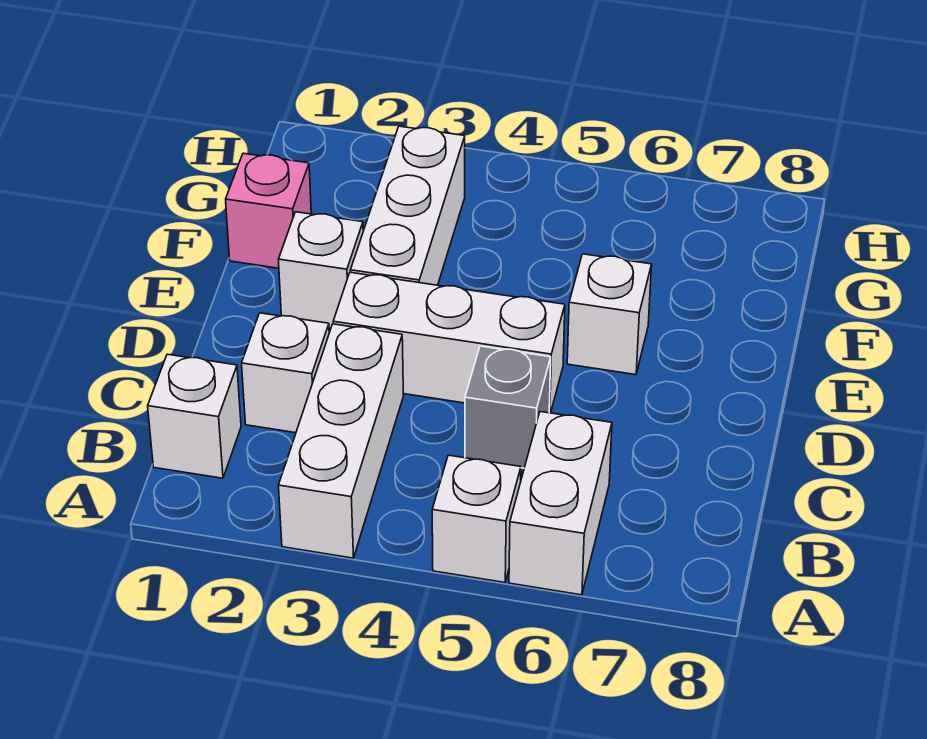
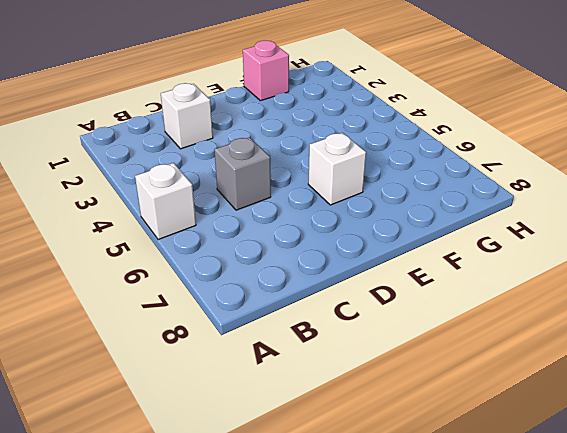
none -> white 1x3 brick [279,324,403,558]
none -> white 1x2 brick [509,412,612,595]

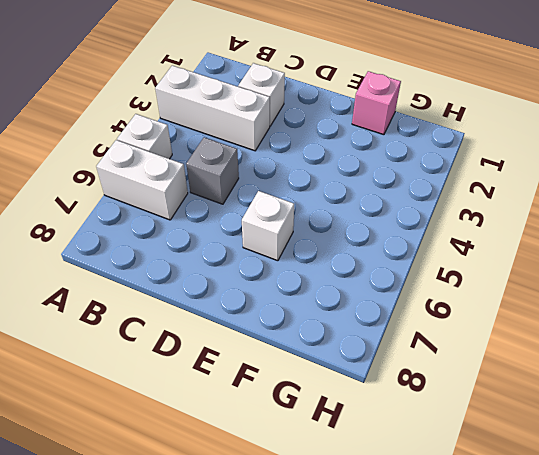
none -> white 1x1 brick [148,354,241,478]
none -> white 1x3 brick [333,272,565,413]

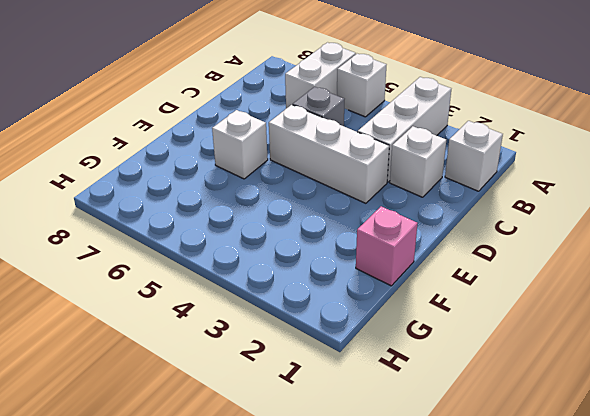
none -> white 1x1 brick [278,212,363,329]
none -> white 1x3 brick [350,126,465,285]

